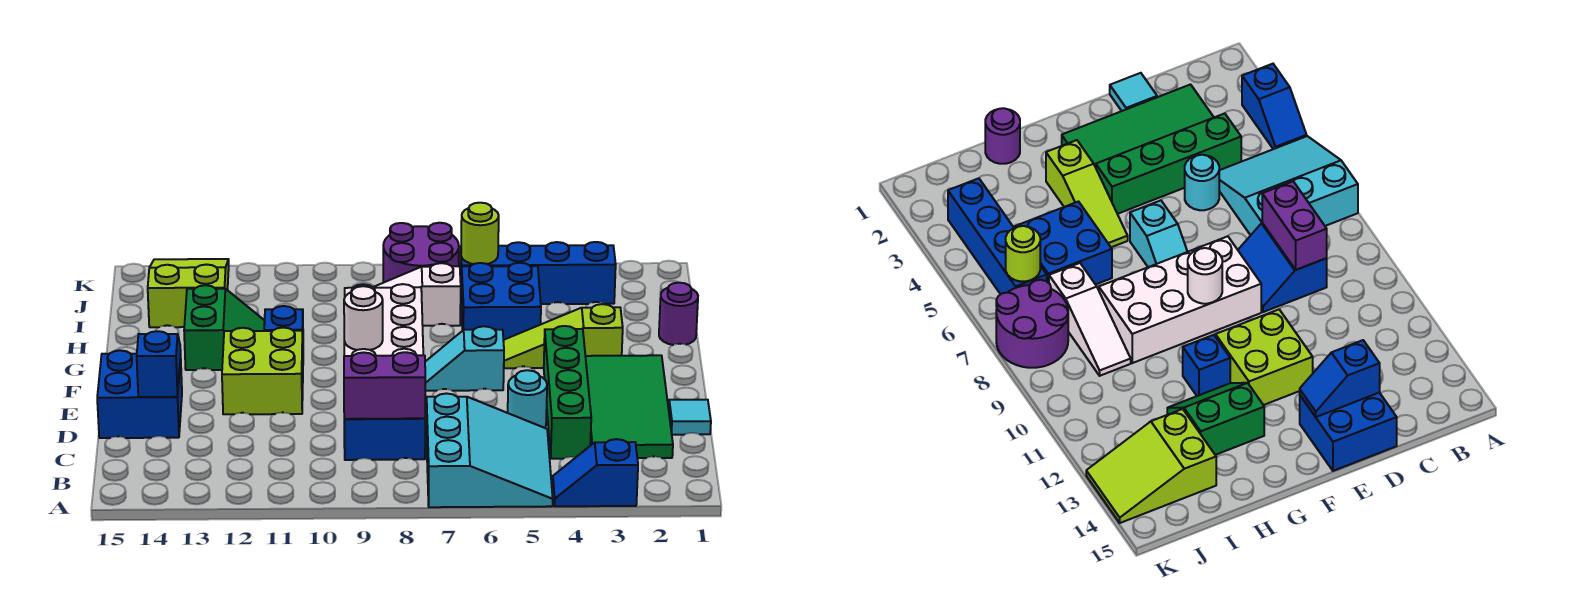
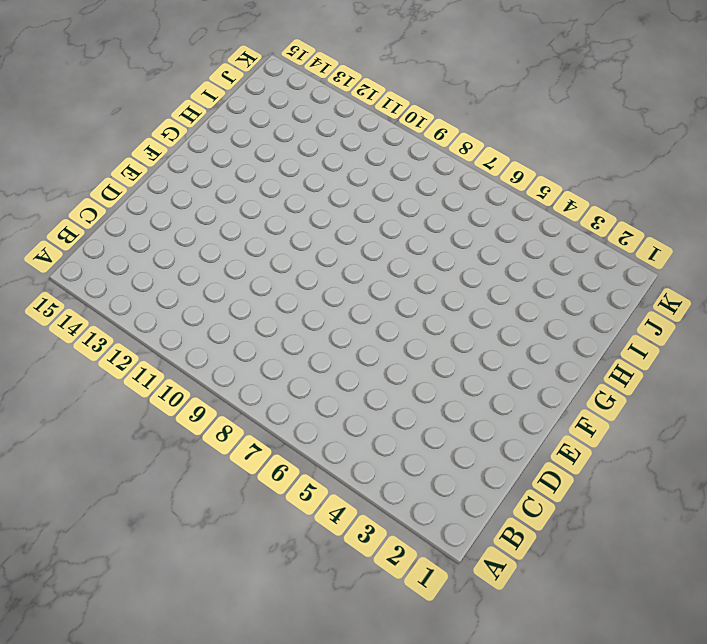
none -> blue 1x2 slope [553,439,638,506]
none -> cyan 3x3 slope [426,393,553,507]
none -> green 2x4 tile [585,355,673,458]

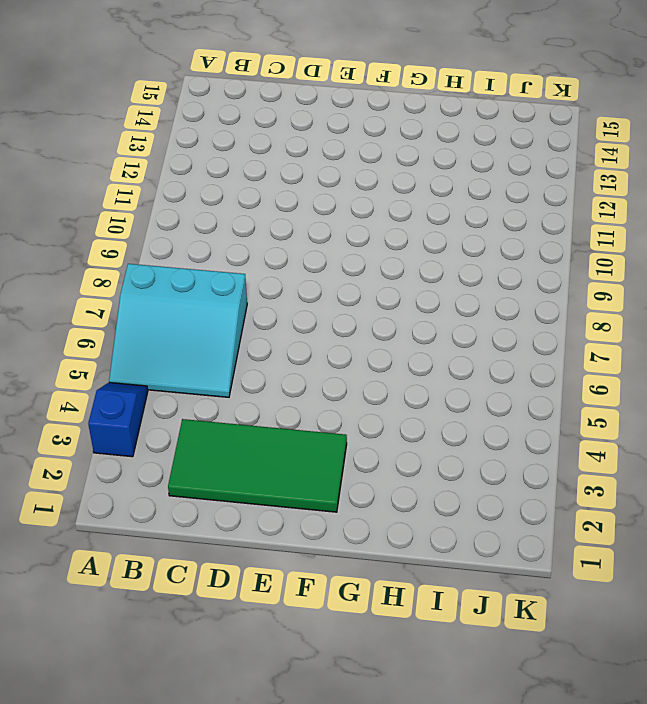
none -> green 1x4 brick [544,326,591,459]
none -> blue 2x2 slope [344,418,425,460]
none -> cyan 1x1 tile [669,400,711,435]

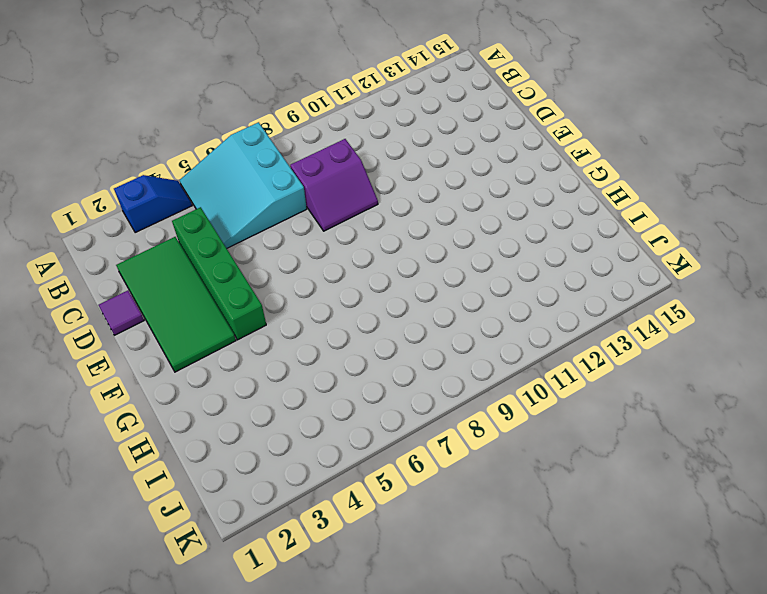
purple 2x2 slope [290,139,378,231] -> blue 2x2 slope [344,418,425,460]
purple 1x1 tile [99,291,144,335] -> cyan 1x1 tile [669,400,711,435]
none -> cyan 1x1 round brick [508,370,547,428]
none -> blue 2x2 brick [97,350,182,438]
none -> white 2x4 brick [344,284,423,356]

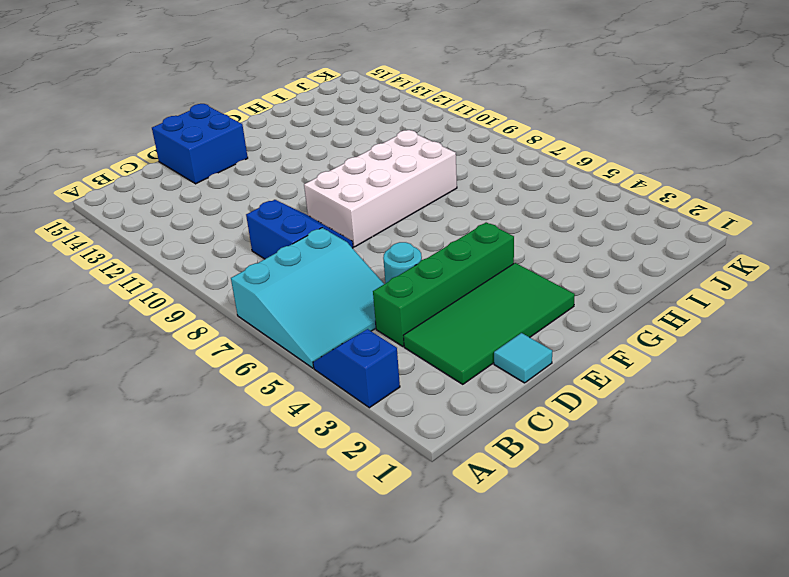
none -> lime 2x2 brick [222,328,303,414]
none -> cyan 1x2 slope [425,326,504,391]
none -> lime 1x3 slope [503,304,623,368]

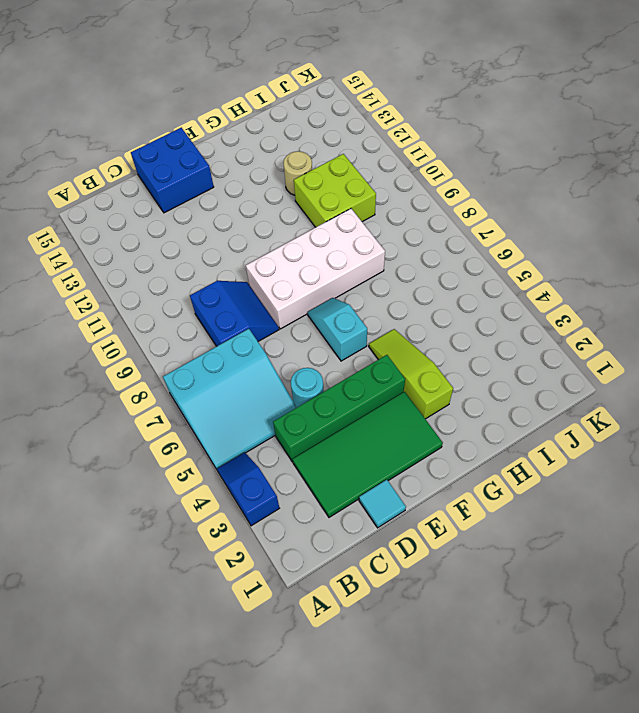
lime 2x2 brick [294,154,376,227] -> lime 2x2 brick moved to [222,328,303,414]
tan 1x1 round brick [283,151,312,195] -> green 2x2 slope [184,285,265,370]
none -> blue 1x1 brick [264,306,303,336]
none -> purple 1x1 round brick [659,283,698,345]
none -> blue 2x2 brick [461,263,541,340]

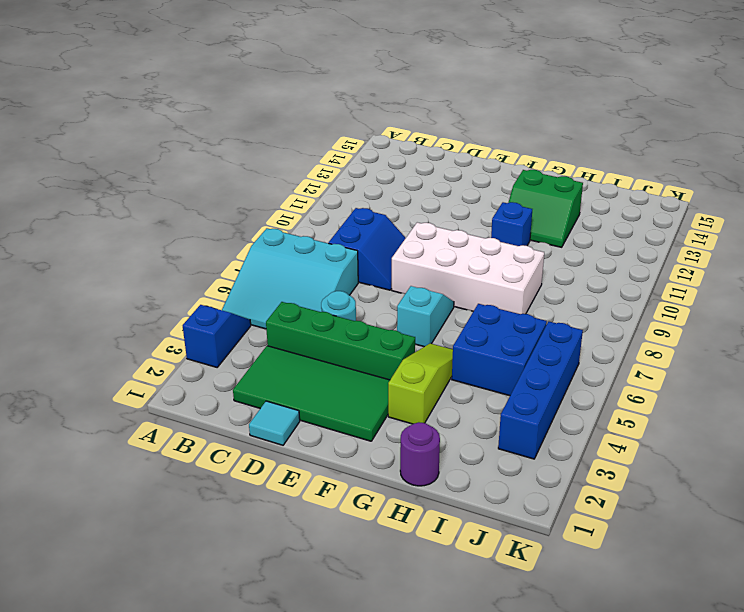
none -> blue 2x2 brick [97,350,182,438]
none -> lime 2x2 brick [222,328,303,414]
none -> white 1x3 slope [374,263,461,326]

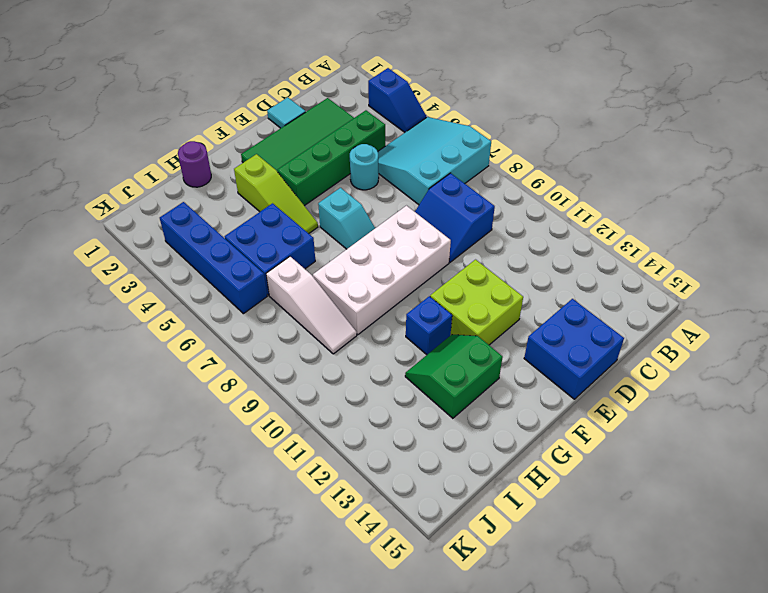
none -> lime 2x3 slope [148,259,229,327]
none -> purple 2x2 round brick [383,223,459,283]
none -> purple 1x2 brick [344,352,425,419]

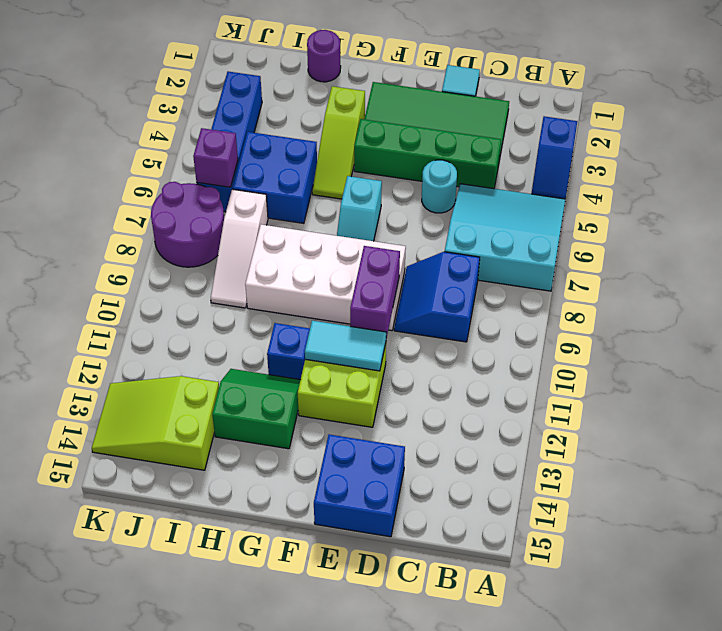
purple 1x2 brick [350,246,400,338] -> purple 1x2 brick moved to [344,352,425,419]
cyan 1x2 tile [305,321,386,371] -> none
purple 1x1 brick [193,128,238,187] -> lime 1x1 round brick [461,203,499,264]
none -> blue 1x2 slope [137,331,181,397]
none -> white 1x1 round brick [344,286,383,350]

